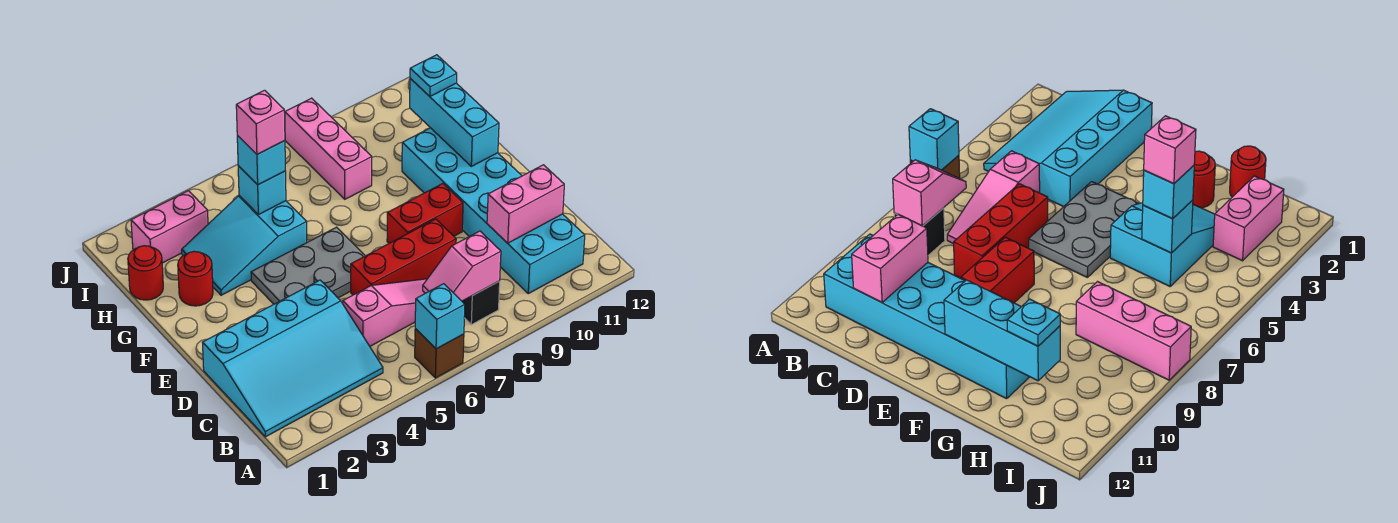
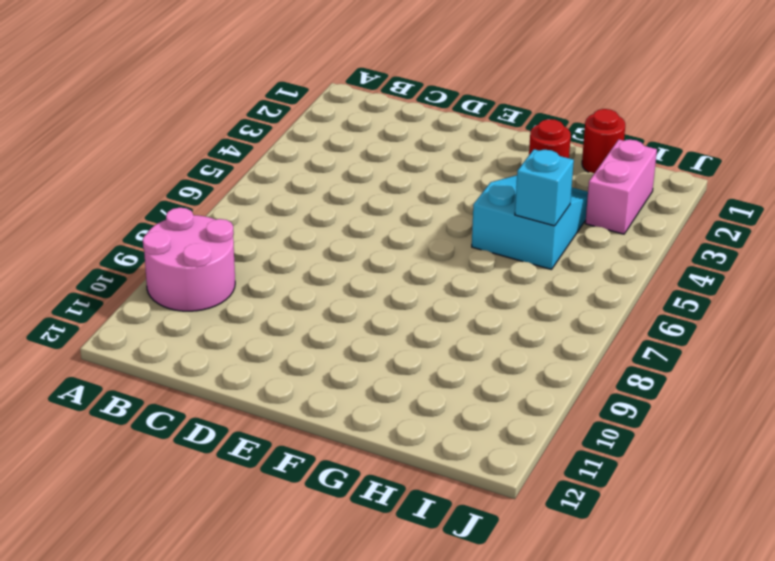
pink 2x2 round brick [143,208,235,311] -> cyan 2x6 brick [402,128,585,294]
none -> brown 1x1 brick [415,329,464,378]
none -> cyan 3x4 slope [202,280,383,437]
none -> black 1x1 brick [462,281,500,325]

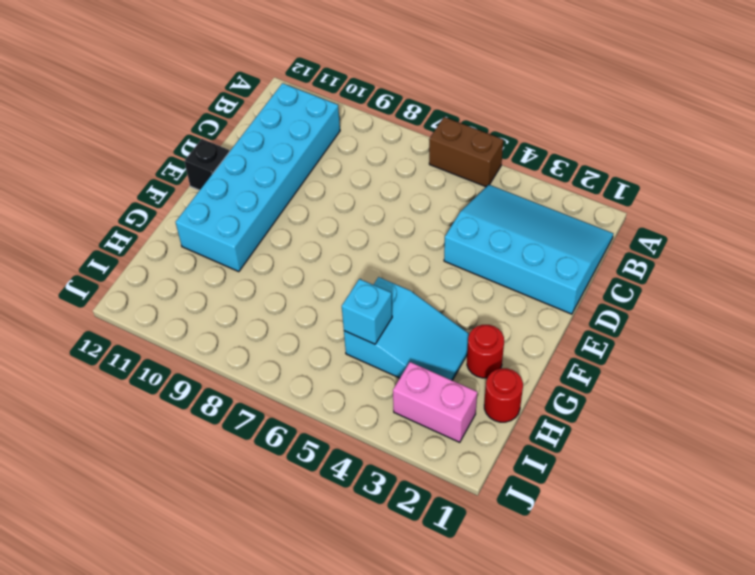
brown 1x2 brick [429,117,503,187] -> brown 1x1 brick [415,329,464,378]
black 1x1 brick [184,139,229,190] -> black 1x1 brick moved to [462,281,500,325]
none -> pink 1x3 slope [343,279,427,346]
none -> red 1x3 brick [351,219,456,295]
none -> grey 2x3 plate [251,227,365,304]

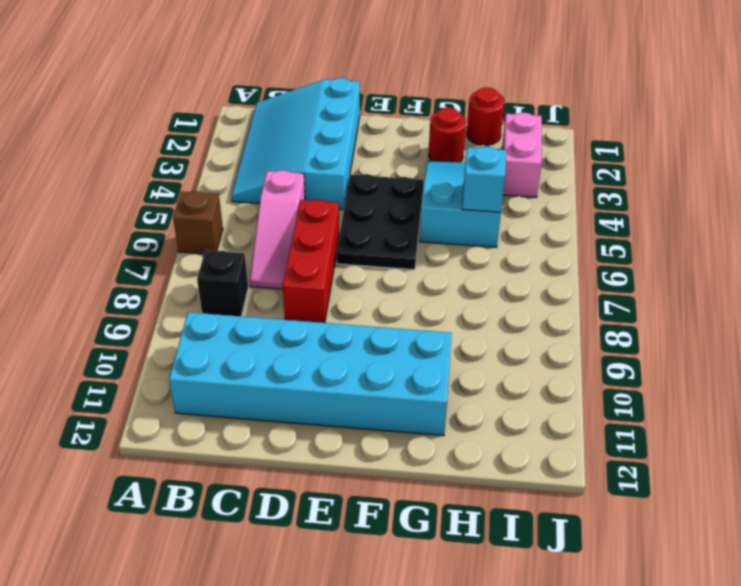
black 2x3 plate [337,174,424,270] -> grey 2x3 plate [251,227,365,304]
none -> red 1x2 brick [387,184,463,243]
none -> pink 1x3 brick [285,98,372,199]
none -> cyan 1x1 brick [415,284,465,349]

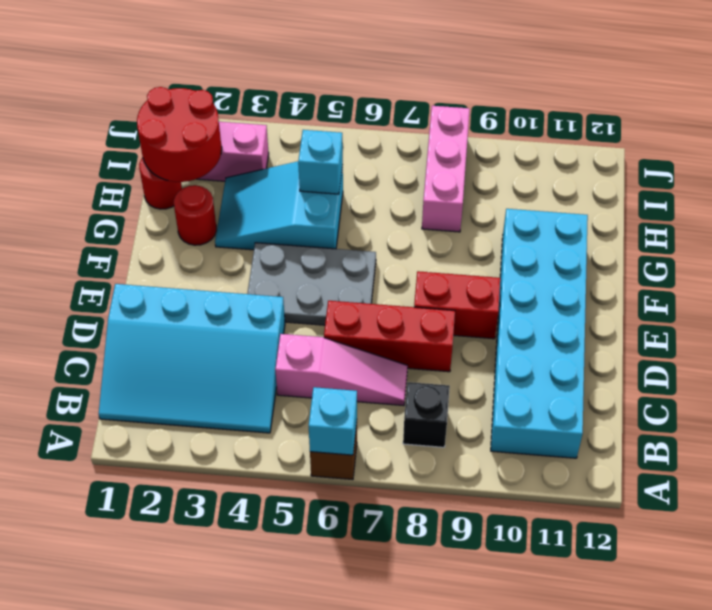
red 2x2 round brick [137,87,222,182] -> none
none -> pink 1x2 slope [423,231,501,301]
none -> pink 1x2 brick [487,165,564,243]
none -> cyan 1x3 brick [410,79,499,166]

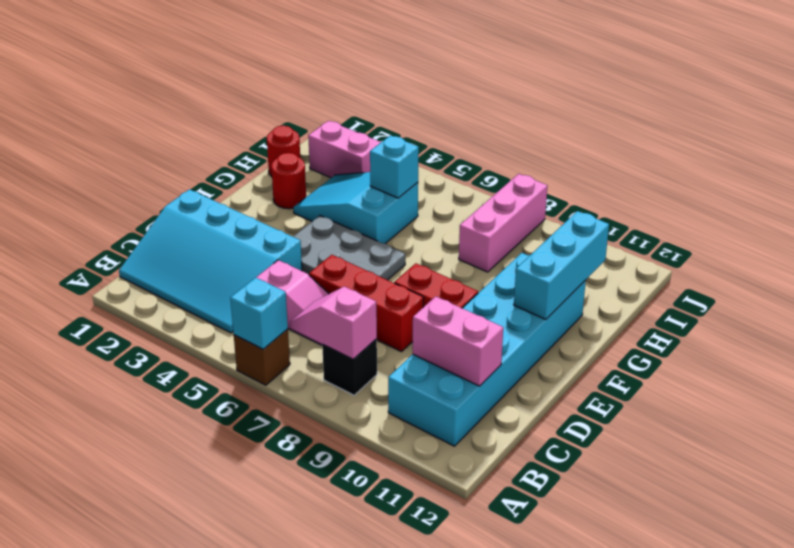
none -> cyan 1x1 brick [237,135,285,185]
none -> cyan 1x1 plate [410,55,457,96]
none -> pink 1x1 brick [236,90,285,154]

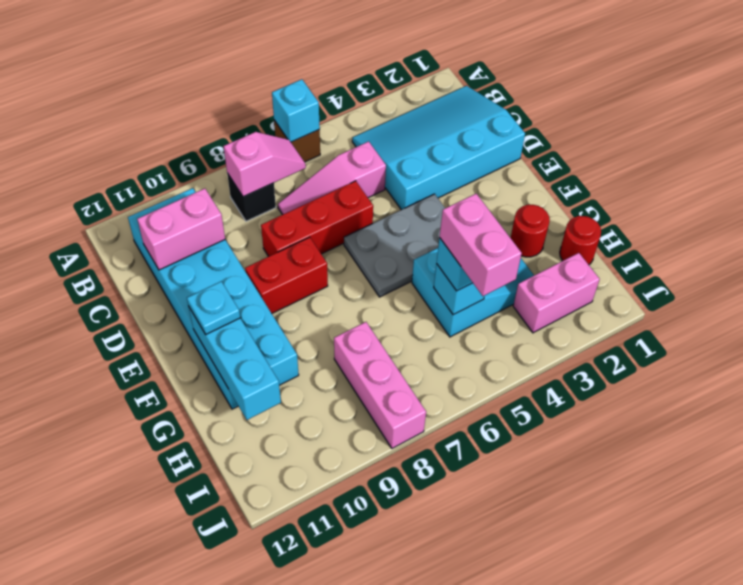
cyan 1x1 plate [187,281,240,334] -> cyan 1x1 plate moved to [410,55,457,96]
pink 1x2 brick [440,194,522,296] -> pink 1x1 brick [236,90,285,154]

